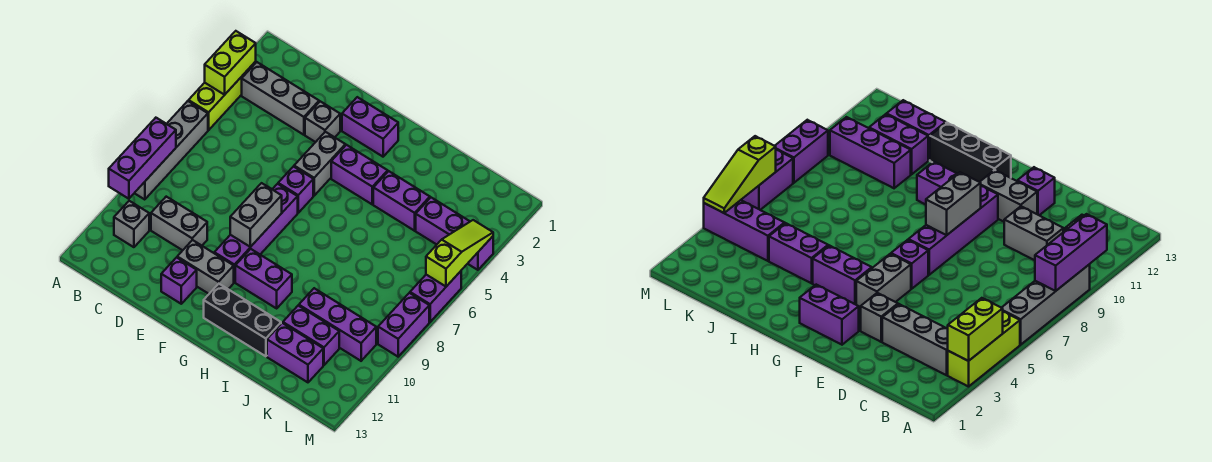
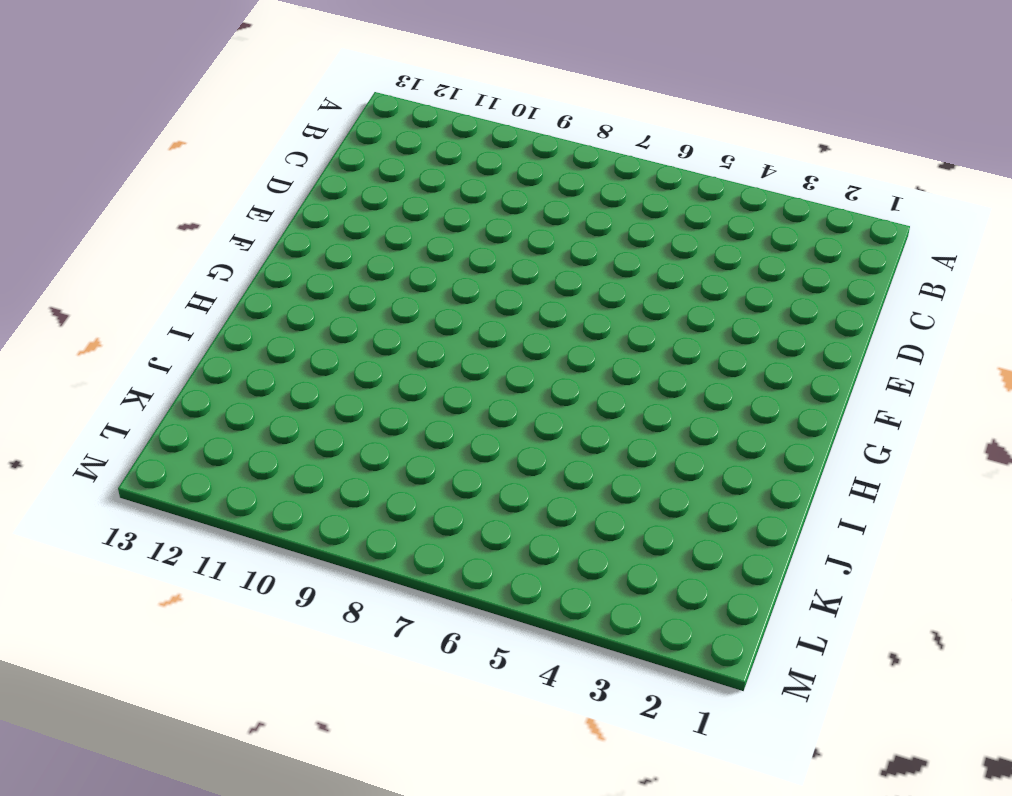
none -> lime 1x3 brick [189,62,256,130]
none -> grey 1x4 brick [135,101,208,200]
none -> grey 1x3 brick [242,62,319,135]

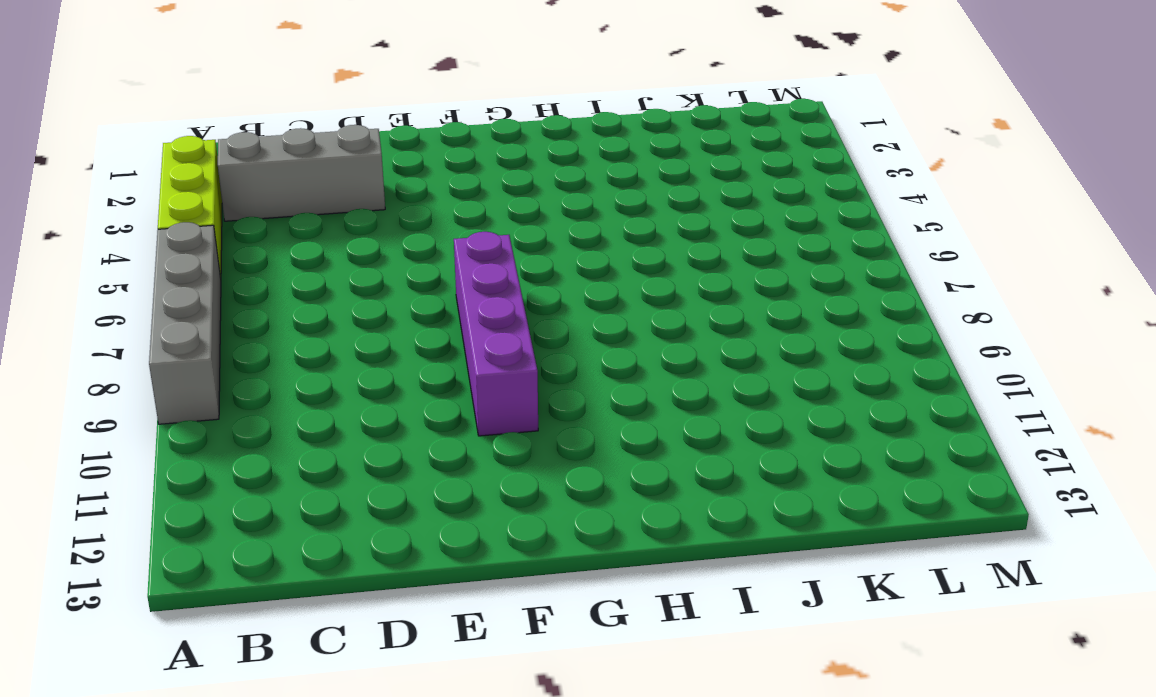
none -> grey 1x1 brick [114,201,149,247]
none -> grey 1x2 brick [151,197,207,250]
none -> grey 1x1 brick [305,101,340,142]

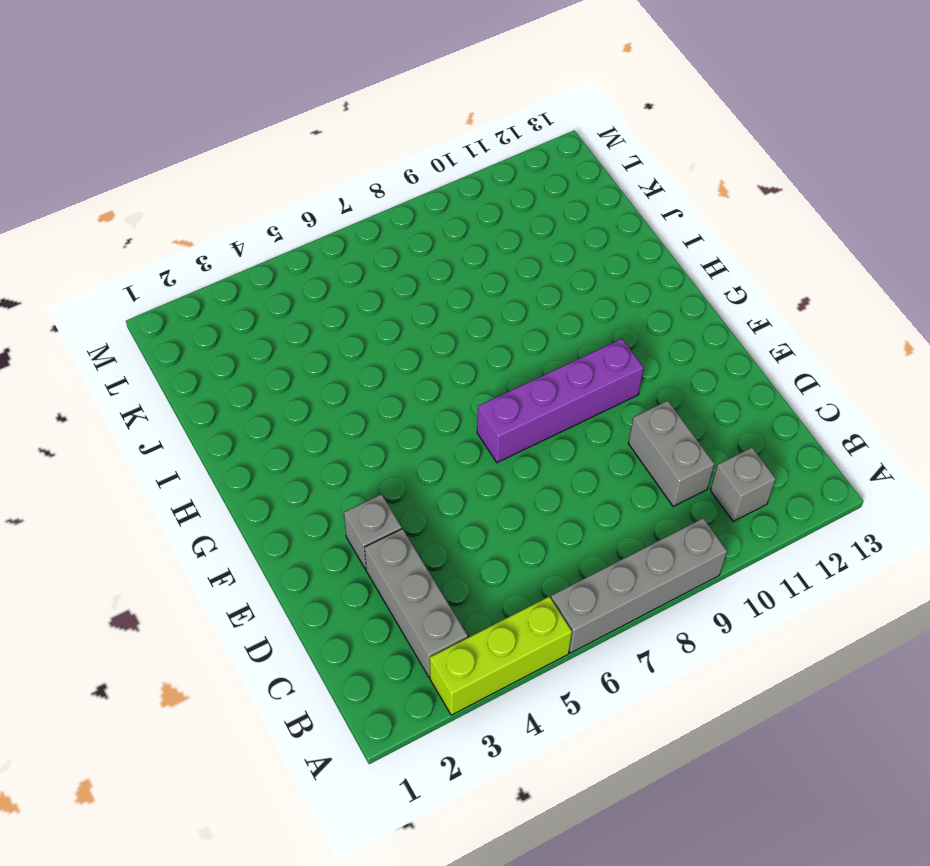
none -> grey 1x2 brick [177,240,234,294]
none -> purple 1x1 brick [161,257,197,304]
none -> purple 1x2 brick [342,97,398,157]

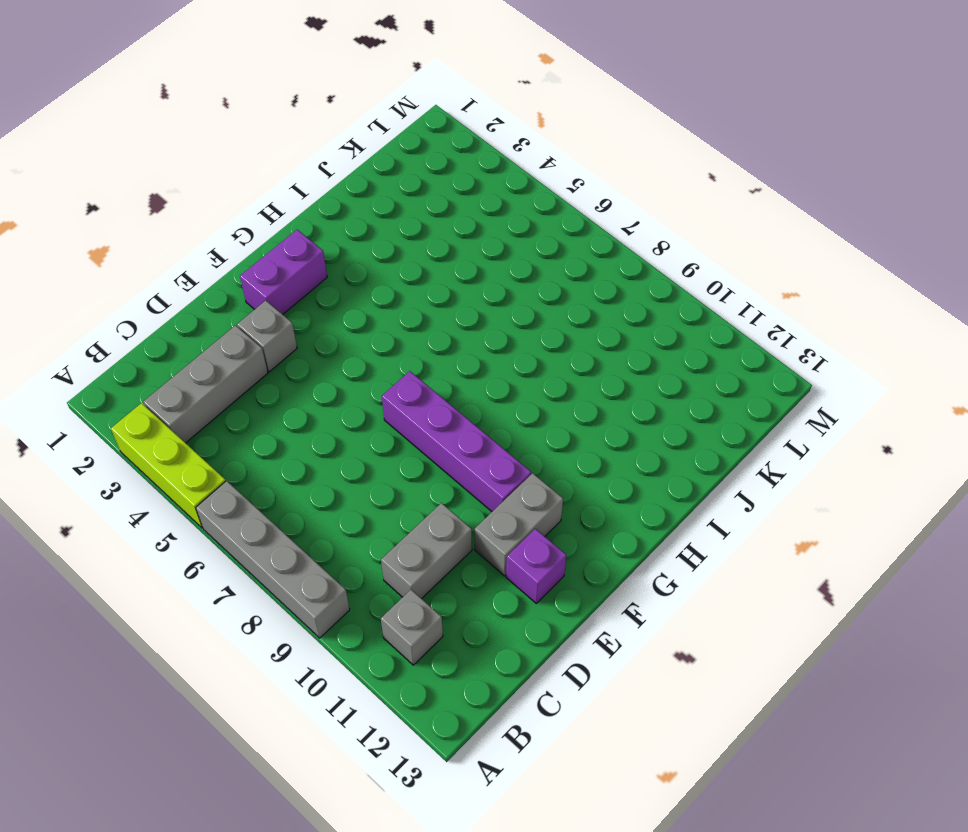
none -> grey 1x2 brick [294,132,345,196]
none -> purple 1x1 brick [278,167,313,213]
none -> purple 1x2 brick [331,145,388,204]

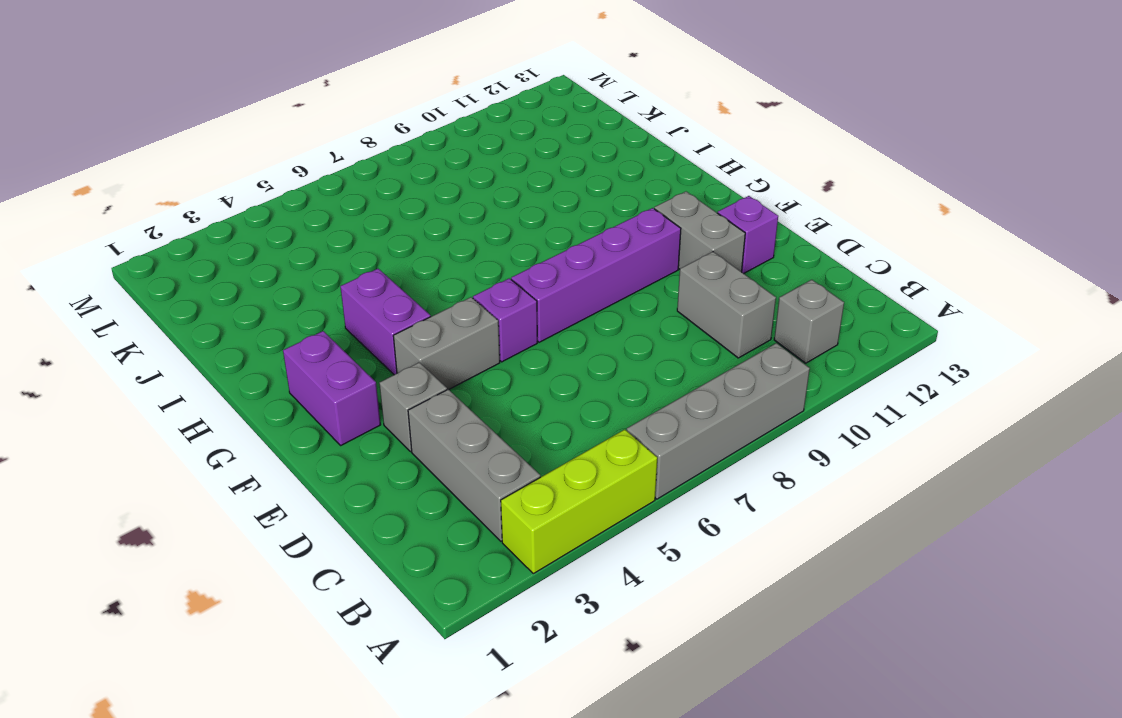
none -> purple 1x2 brick [235,249,292,308]
none -> black 1x3 brick [204,284,281,356]
none -> purple 1x2 brick [373,171,430,231]

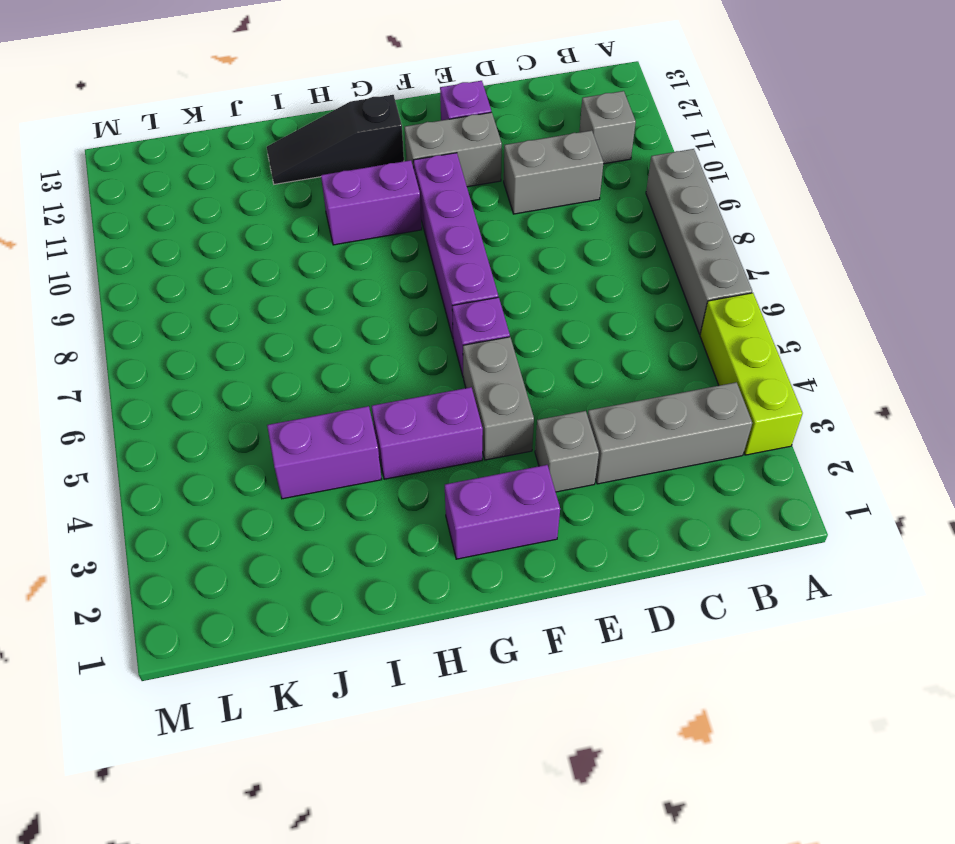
black 1x3 slope [267,95,404,184] -> black 1x3 brick [204,284,281,356]
none -> purple 1x3 brick [299,288,376,361]
none -> purple 1x2 brick [283,306,339,365]
none -> purple 1x2 brick [267,323,323,382]

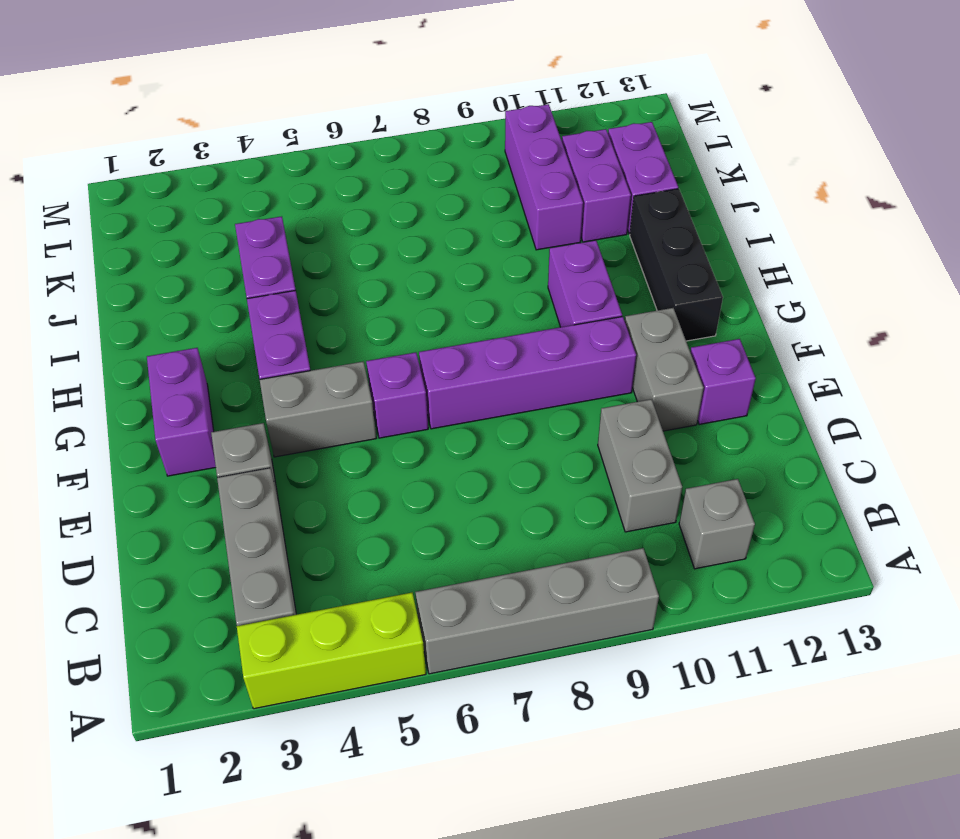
none -> purple 1x3 brick [416,198,493,270]
none -> purple 1x2 brick [410,271,461,322]
none -> purple 1x2 brick [378,293,429,357]

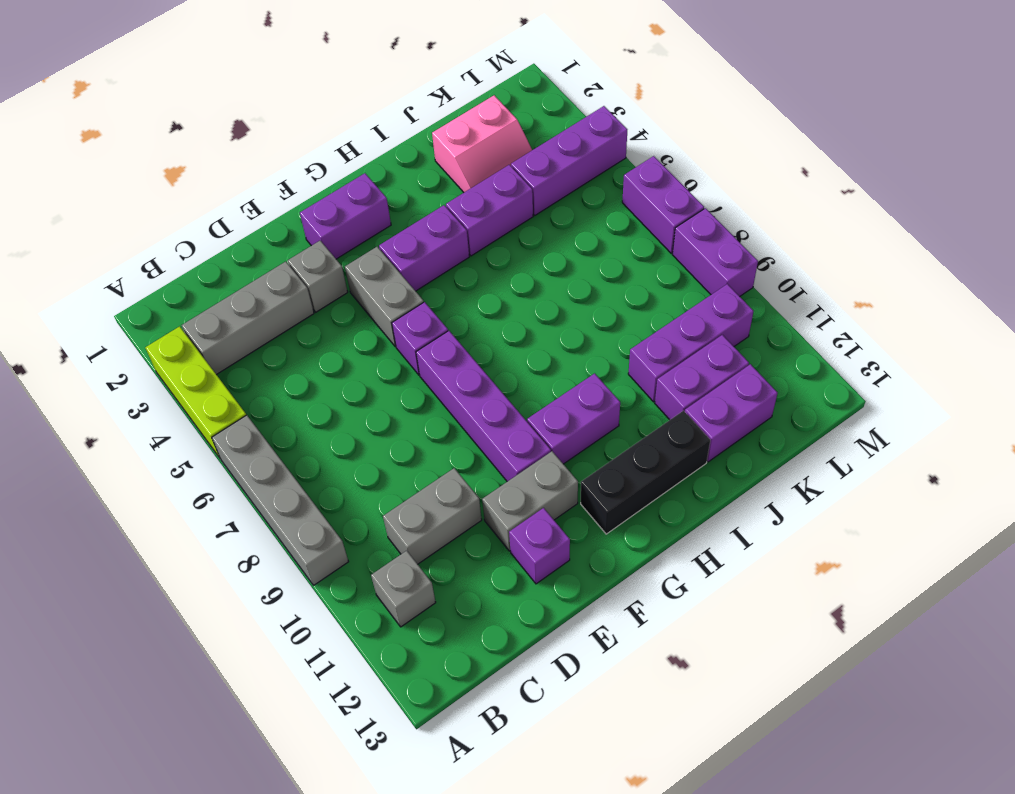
pink 2x2 slope [432,95,532,192] -> none
none -> lime 1x2 brick [205,31,256,95]
none -> purple 1x3 brick [109,118,176,199]
none -> grey 1x2 brick [230,183,282,247]

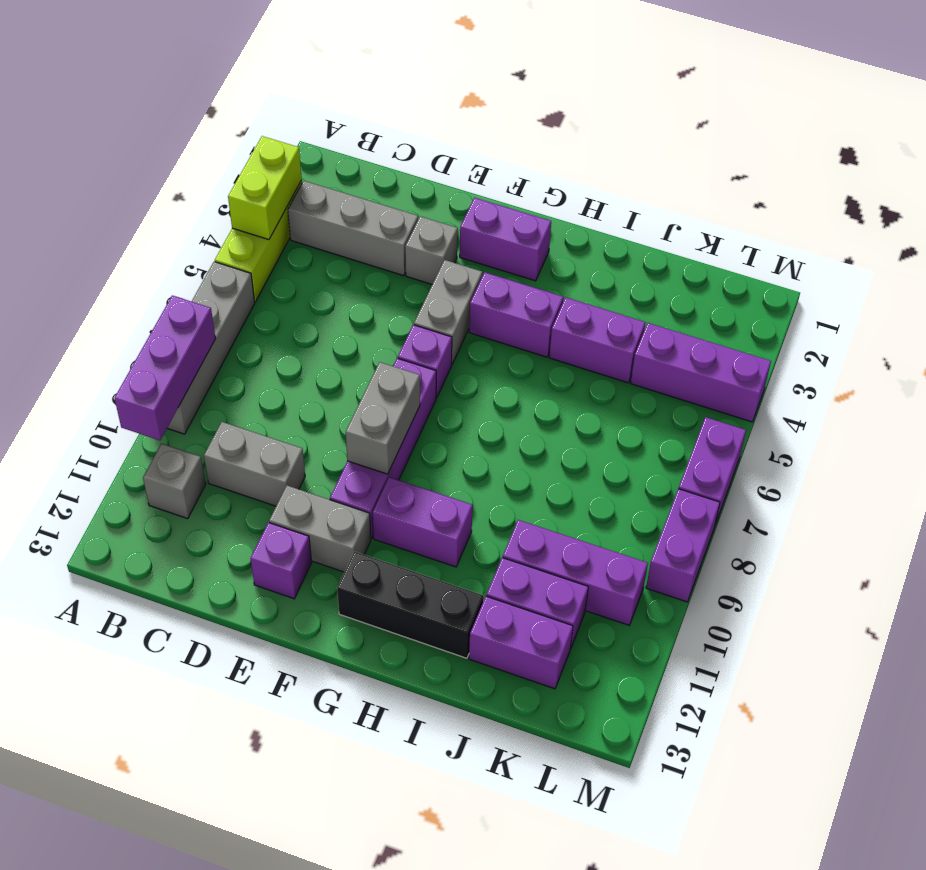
none -> lime 1x3 slope [426,220,493,286]

